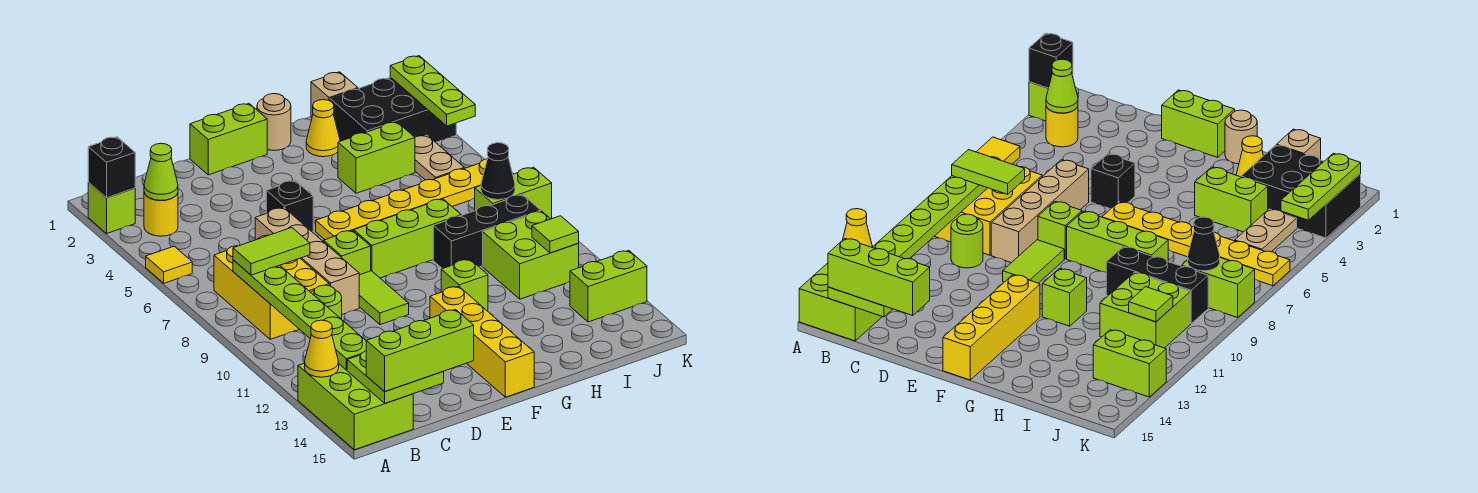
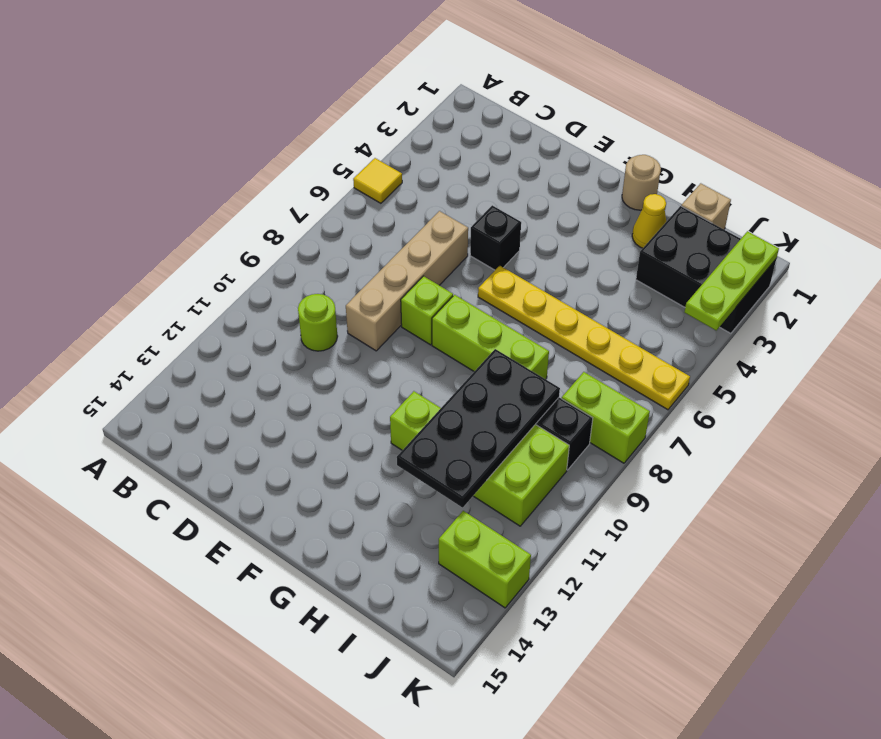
black 2x4 plate [397,349,560,507] -> none
none -> lime 1x1 brick [88,183,135,233]
none -> lime 2x3 brick [298,363,413,450]
none -> yellow 1x1 round brick [144,193,178,236]
none -> yellow 2x3 brick [214,235,329,339]

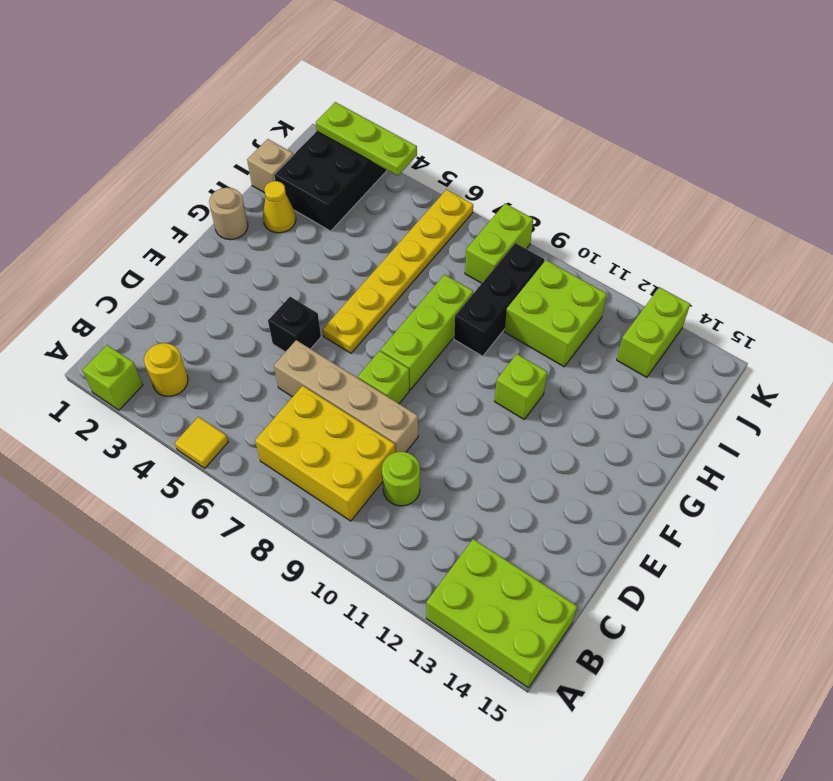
none -> lime 1x2 brick [190,103,267,175]
none -> lime 1x2 tile [359,271,409,325]
none -> yellow 1x4 brick [430,286,534,397]
none -> lime 1x2 brick [338,122,415,193]

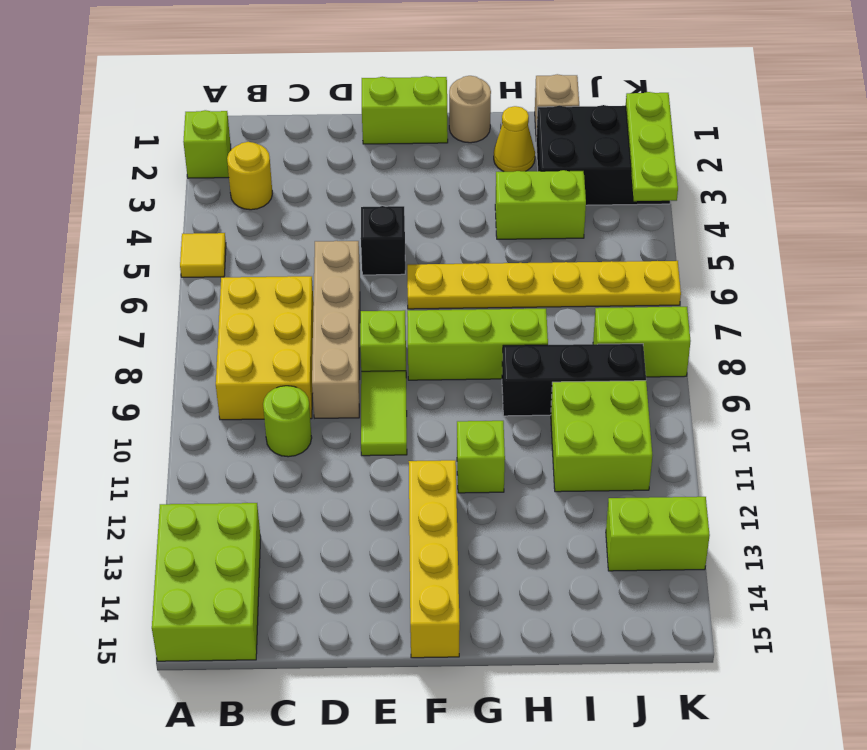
none -> tan 1x2 plate [415,135,464,180]
none -> black 1x1 brick [88,137,135,198]
none -> yellow 1x1 cone [305,320,339,377]
none -> lime 1x1 cone [144,143,178,200]

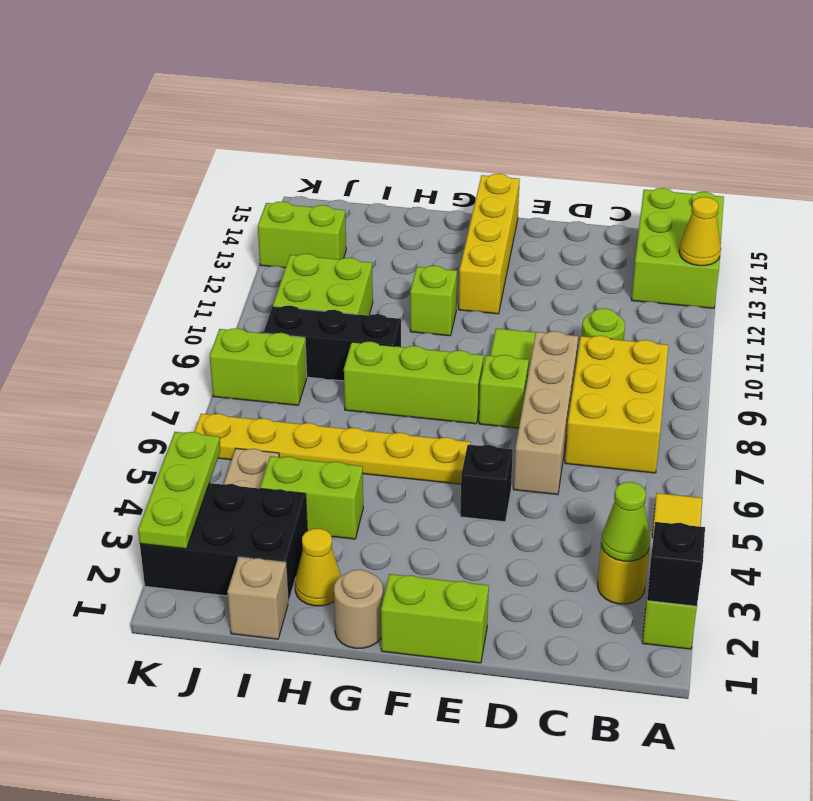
none -> lime 1x6 plate [233,260,366,370]
none -> lime 2x2 plate [347,351,444,403]
none -> black 1x1 cone [481,143,515,200]
none -> lime 1x1 tile [532,216,579,253]

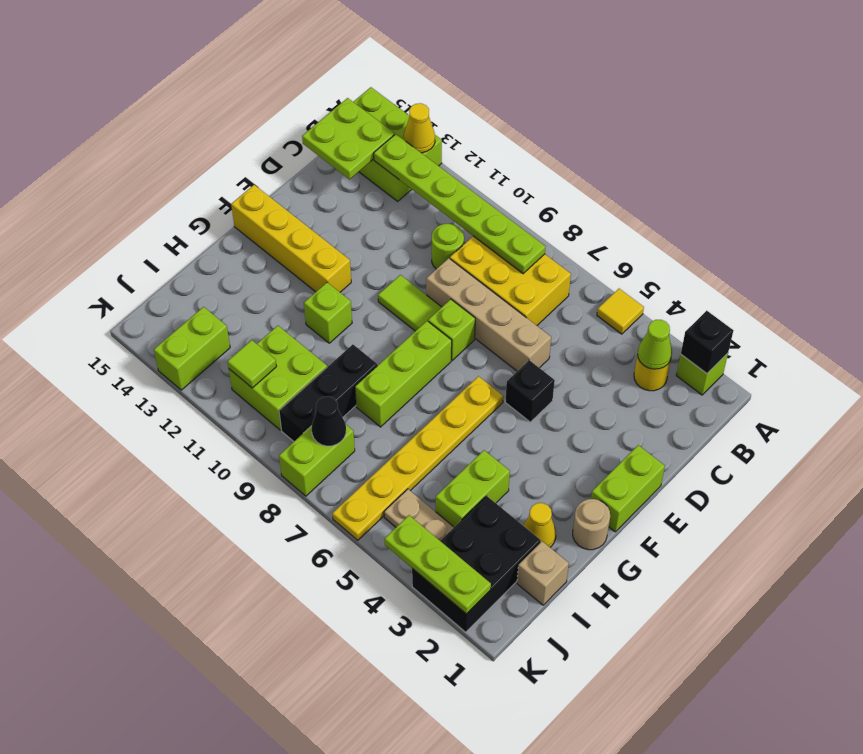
none -> lime 1x2 tile [233,228,310,275]
none -> lime 1x3 brick [366,310,474,392]

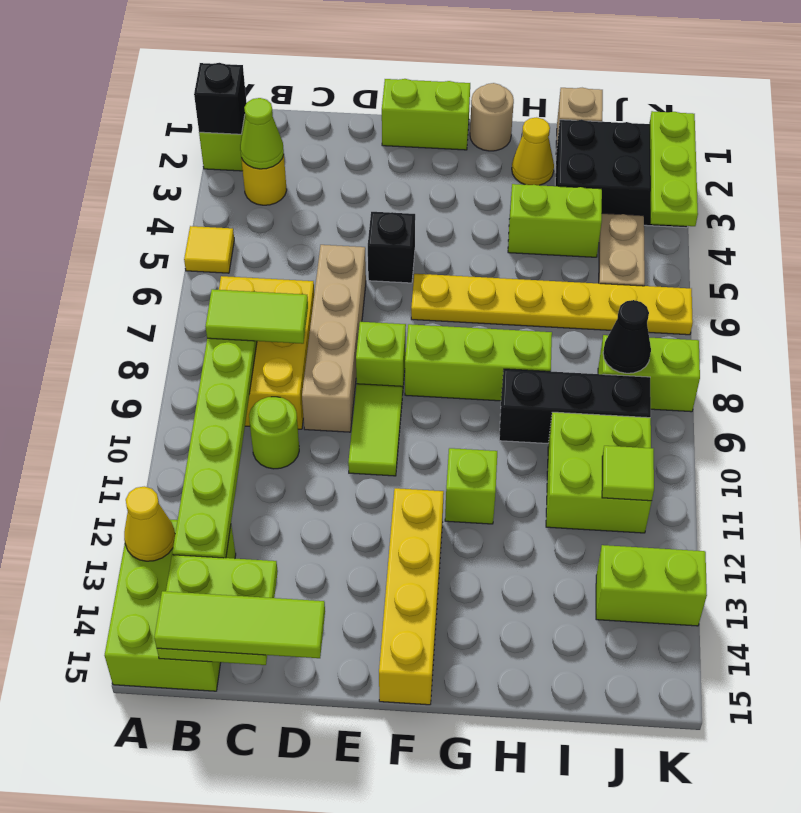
lime 1x3 tile [154,591,325,658] -> lime 1x3 brick [366,310,474,392]

